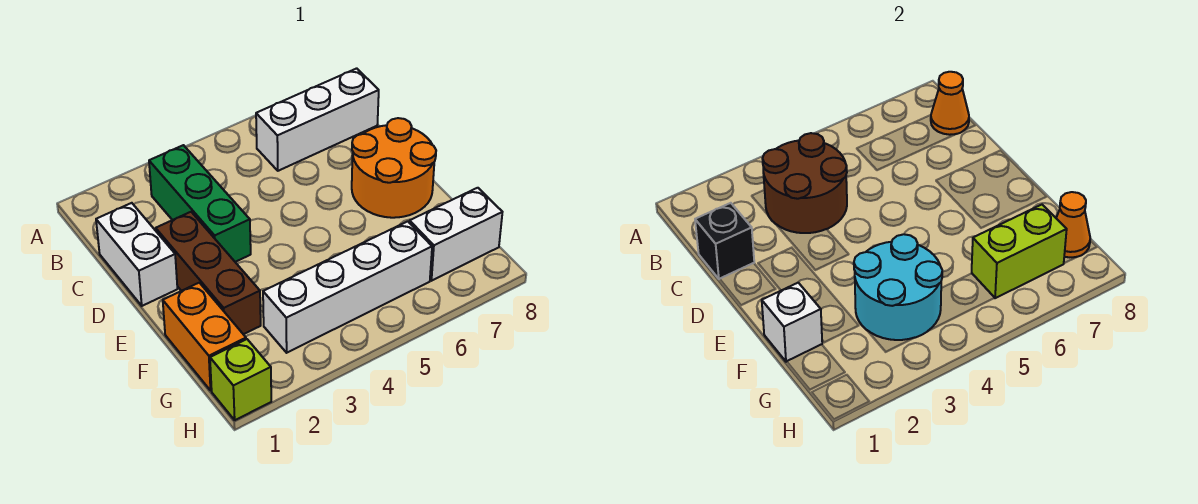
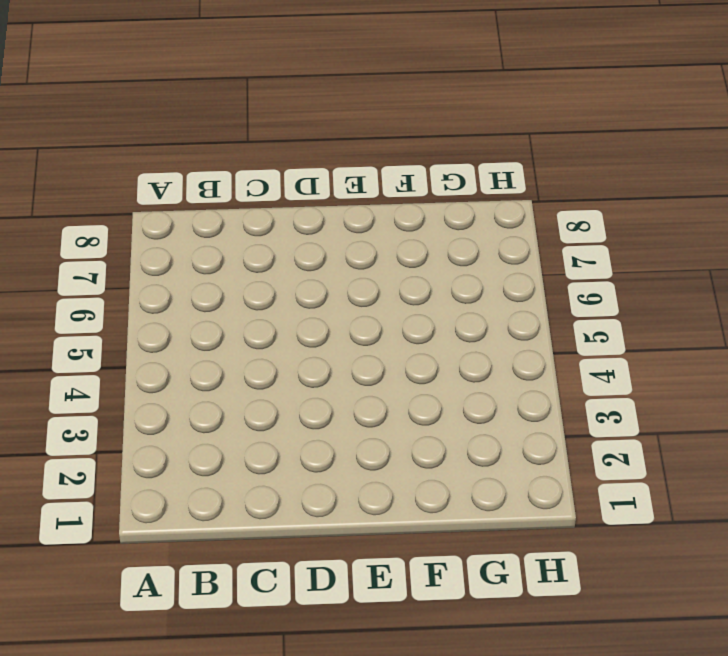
none -> green 1x3 brick [149,145,251,262]
none -> white 1x3 brick [256,68,379,171]
none -> white 1x2 brick [96,203,177,306]

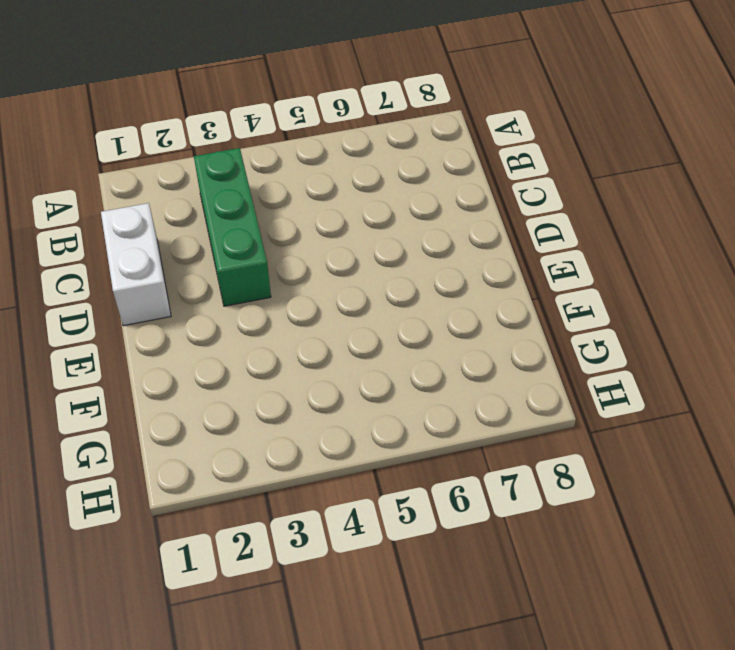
none -> white 1x3 brick [256,68,379,171]
none -> brown 1x3 brick [156,212,261,334]
none -> orange 2x2 round brick [352,118,436,218]

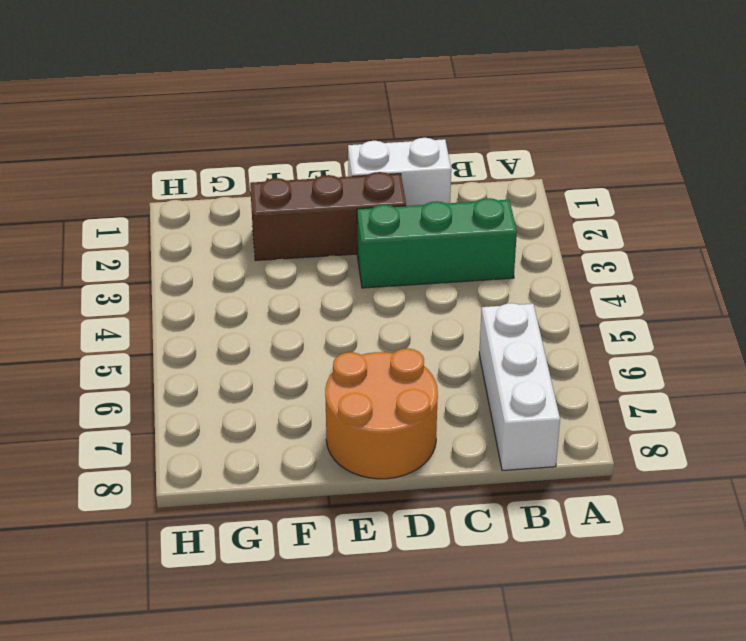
none -> orange 1x2 brick [163,283,246,390]
none -> white 1x4 brick [263,221,432,353]
none -> white 1x2 brick [410,188,502,281]

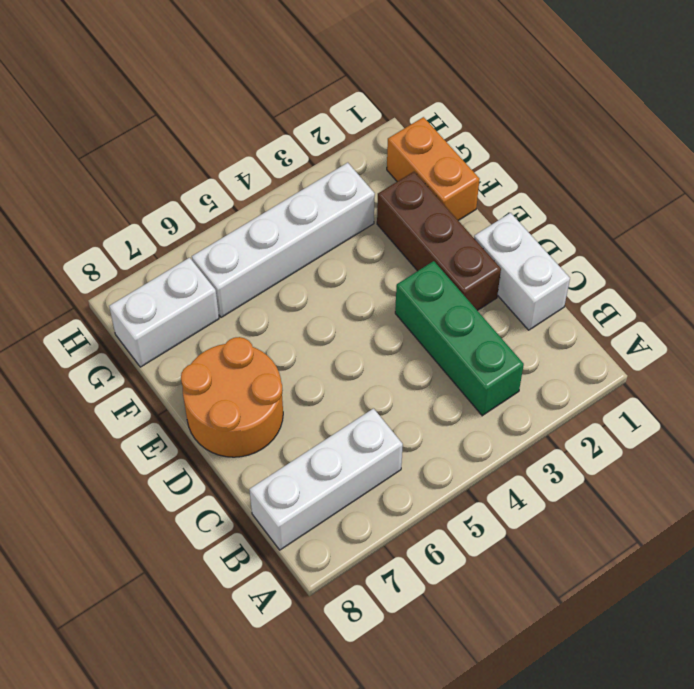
none -> lime 1x1 brick [210,339,271,420]
none -> brown 2x2 round brick [762,133,847,233]
none -> orange 1x1 cone [931,72,969,135]

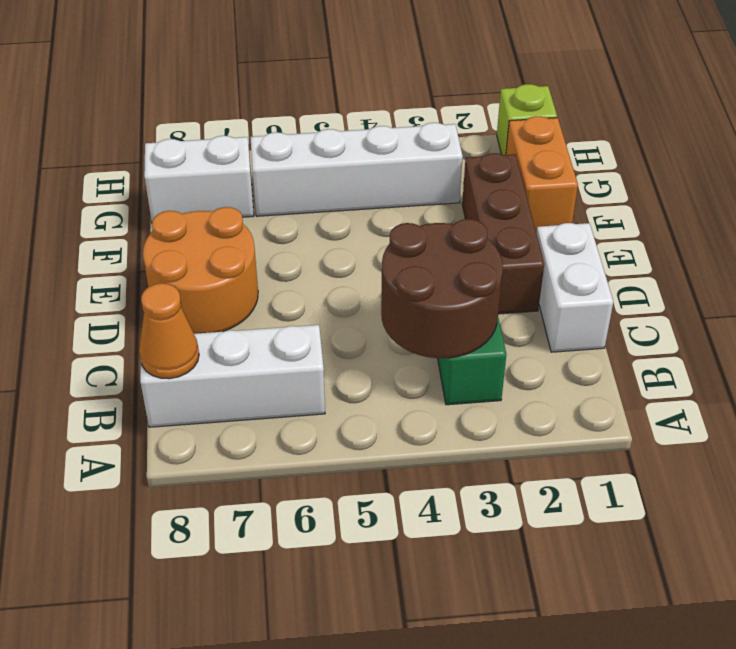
none -> black 1x1 brick [695,203,754,279]
none -> white 1x1 brick [762,283,822,362]
none -> cyan 2x2 round brick [854,234,942,340]

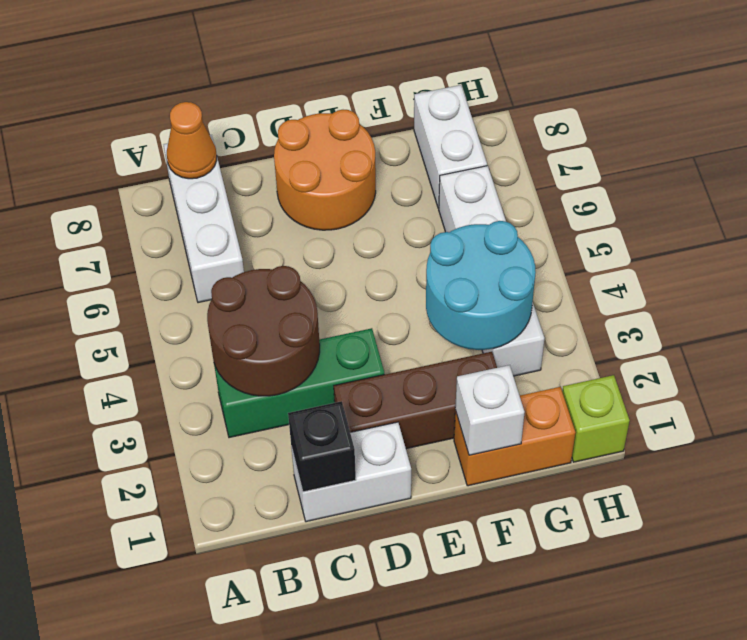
none -> lime 1x2 brick [972,205,1067,298]
none -> orange 1x1 cone [1056,192,1090,257]

